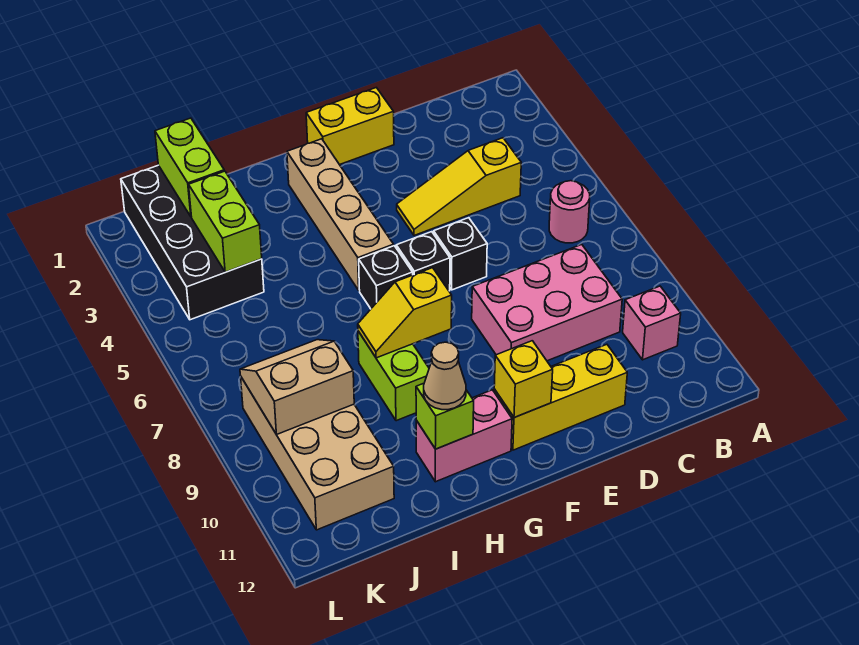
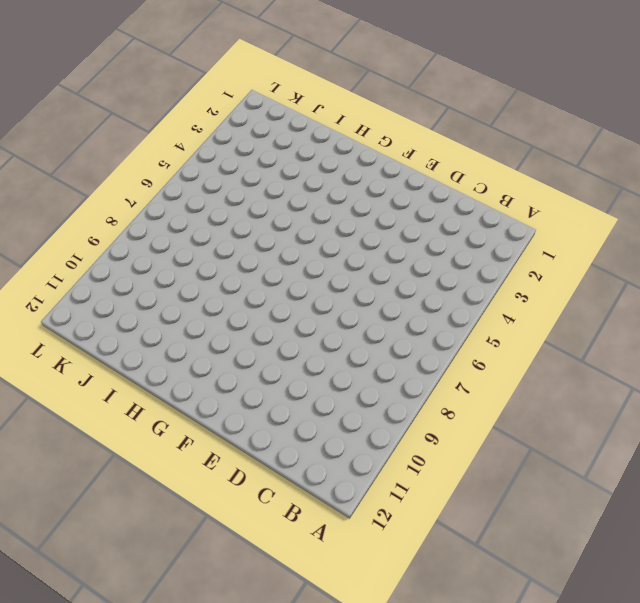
none -> pink 1x1 round brick [549,181,590,243]
none -> pink 1x1 brick [623,286,681,360]
none -> yellow 1x3 slope [397,138,521,235]

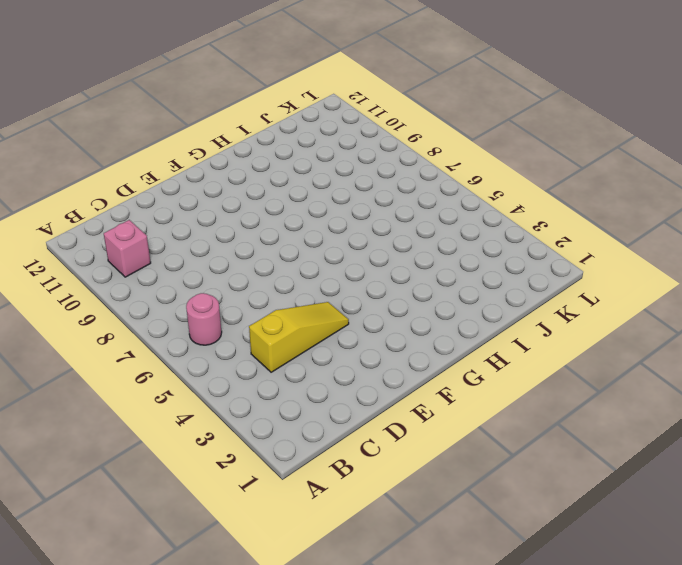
none -> pink 2x3 brick [472,245,622,361]
none -> yellow 1x3 brick [494,344,627,450]
none -> yellow 1x2 brick [306,88,394,165]

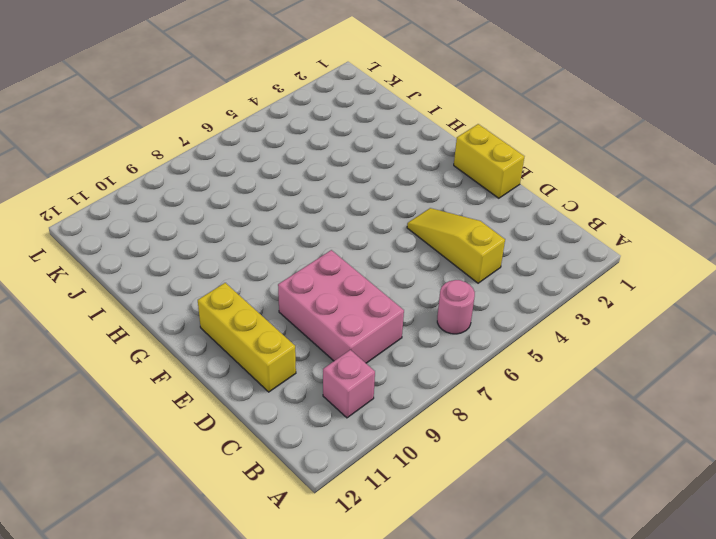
none -> black 1x1 brick [434,218,487,290]
none -> black 1x1 brick [396,232,450,291]
none -> tan 1x4 brick [287,139,394,290]

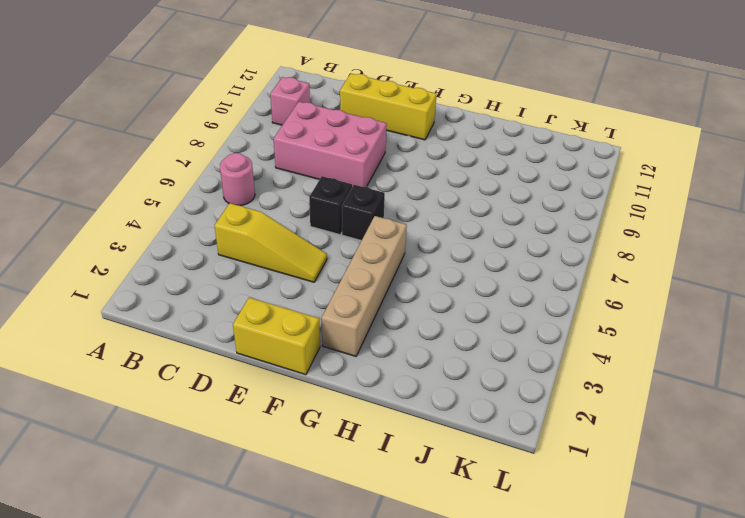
none -> black 1x1 brick [359,246,413,309]
none -> pink 1x2 brick [416,390,512,482]
none -> lime 1x2 brick [358,331,429,421]

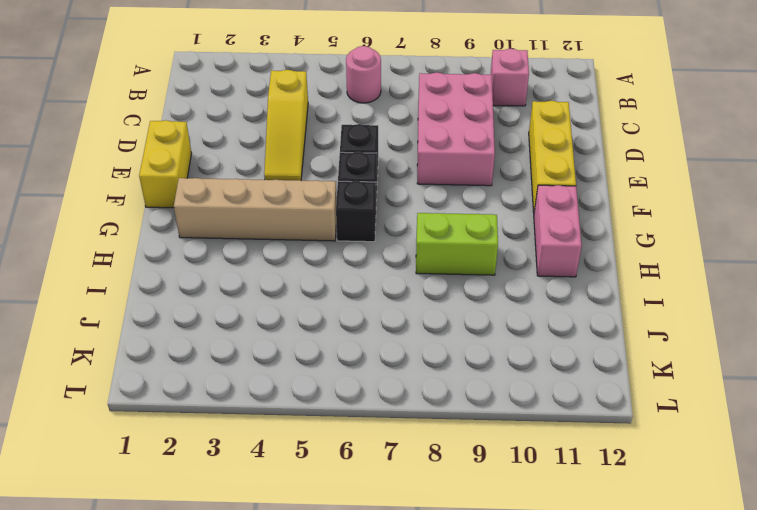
none -> black 2x4 brick [121,165,264,320]
none -> tan 2x4 brick [240,376,394,530]
none -> yellow 1x1 brick [494,341,553,418]

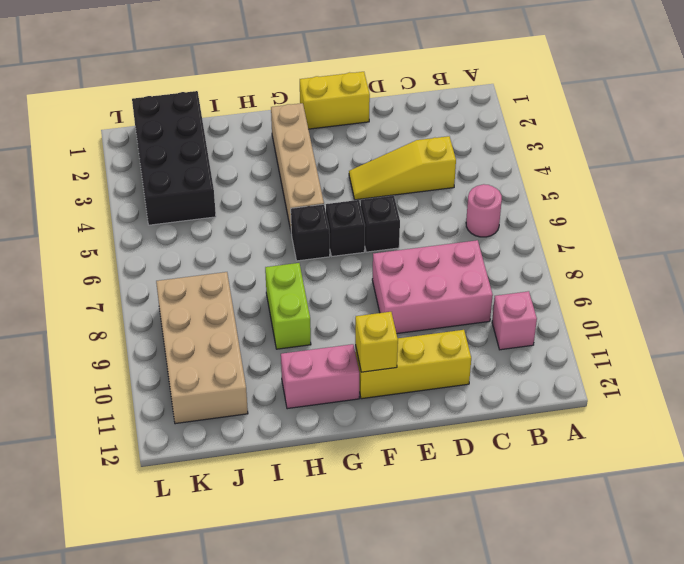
none -> yellow 1x2 slope [358,268,452,358]
none -> lime 1x1 brick [416,383,474,449]
none -> lime 1x2 brick [155,118,224,217]

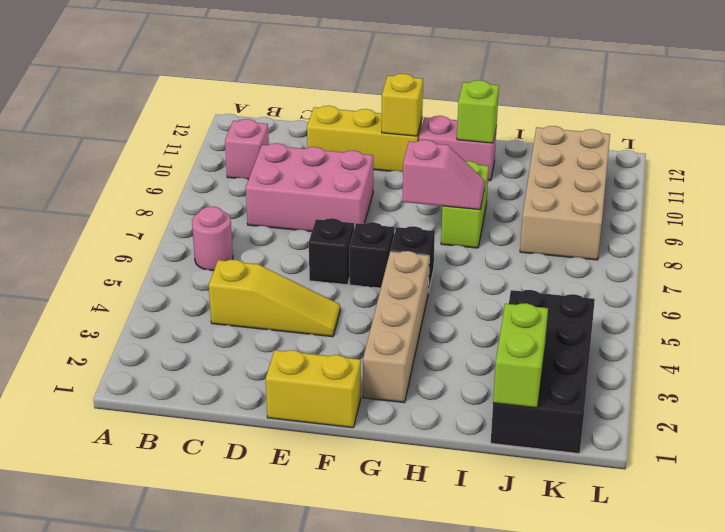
pink 1x2 slope [403,140,485,210] -> yellow 1x2 slope [358,268,452,358]
none -> lime 1x2 brick [189,171,262,272]
none -> tan 2x2 slope [240,340,354,435]
none -> tan 1x1 cone [424,342,466,410]

